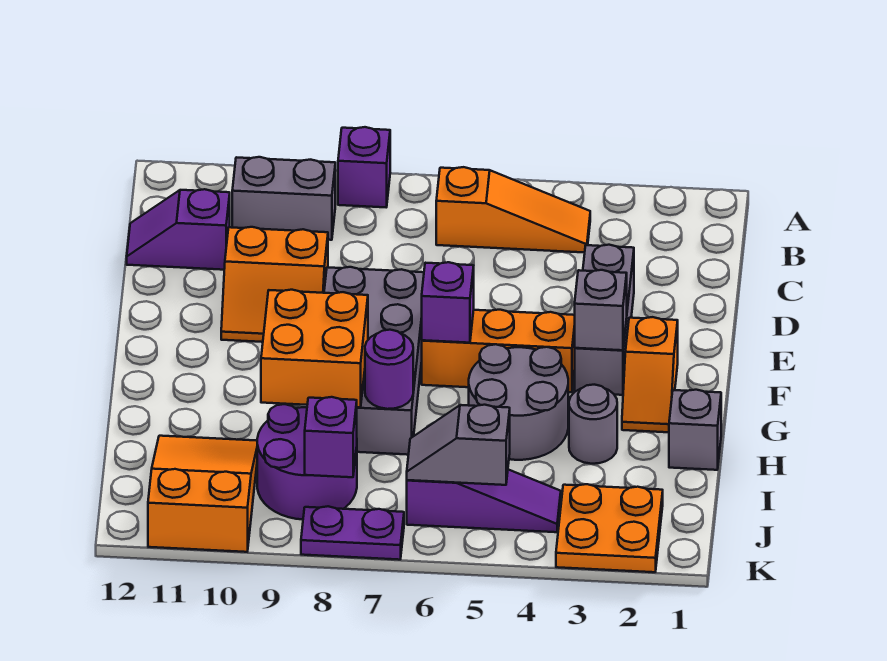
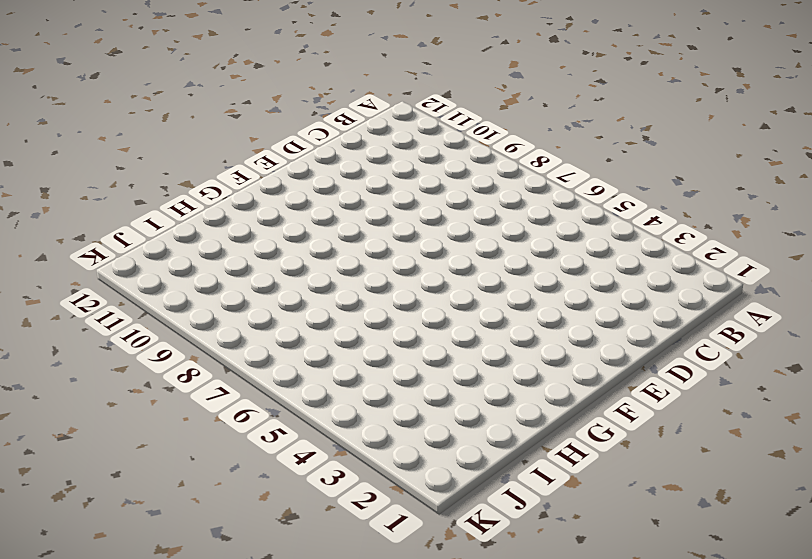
none -> purple 1x1 brick [338,127,390,207]
none -> orange 1x3 slope [436,167,590,253]
none -> grey 1x2 brick [232,157,335,240]

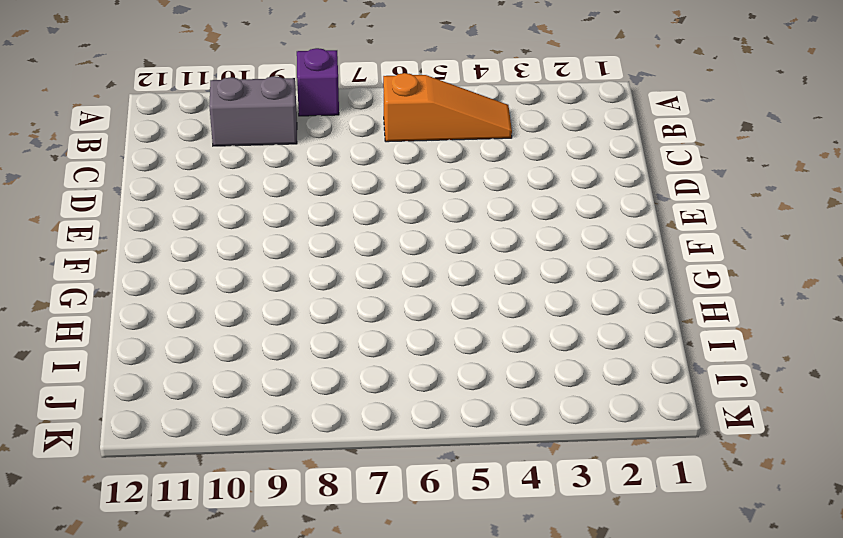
none -> purple 1x2 slope [127,189,230,270]
none -> grey 1x3 brick [575,245,634,395]
none -> orange 2x2 slope [221,227,328,342]

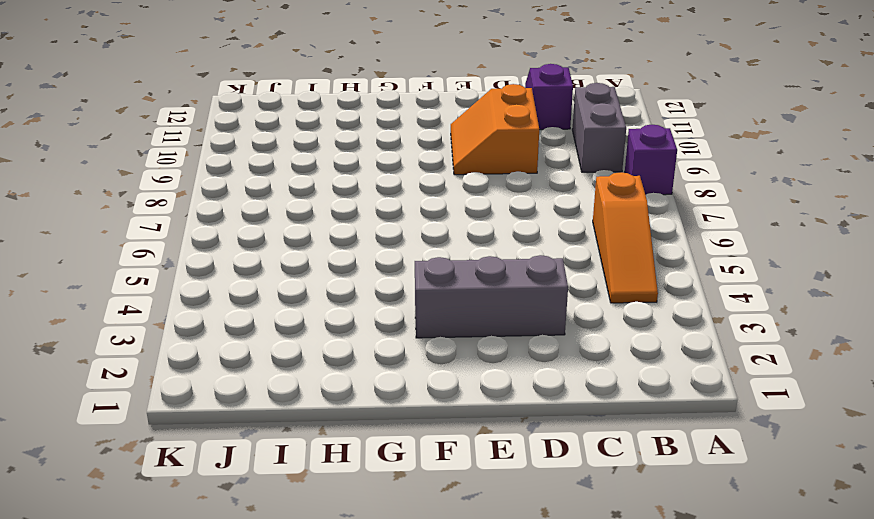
none -> grey 2x4 brick [324,267,424,455]
none -> orange 1x2 slope [622,317,678,432]
none -> orange 1x3 brick [422,310,575,392]

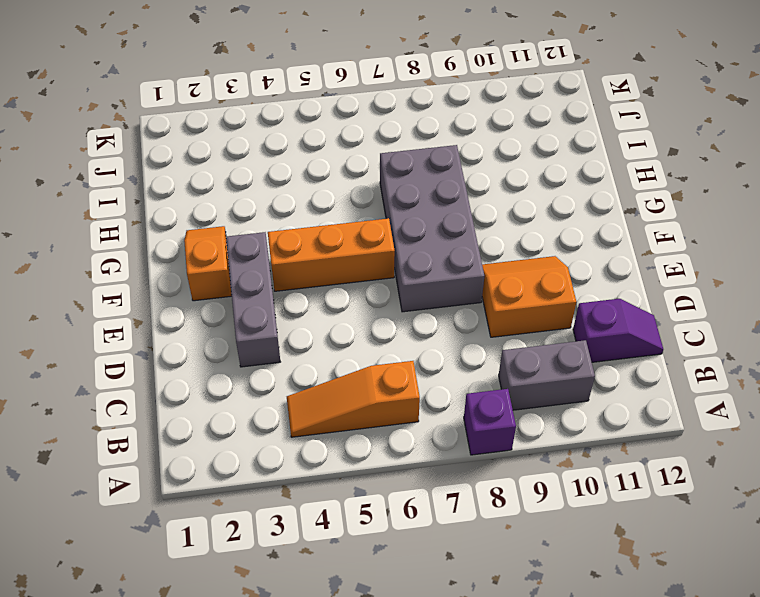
none -> grey 2x2 round brick [469,344,568,460]
none -> grey 1x1 brick [669,390,721,470]
none -> grey 1x1 round brick [569,385,617,464]

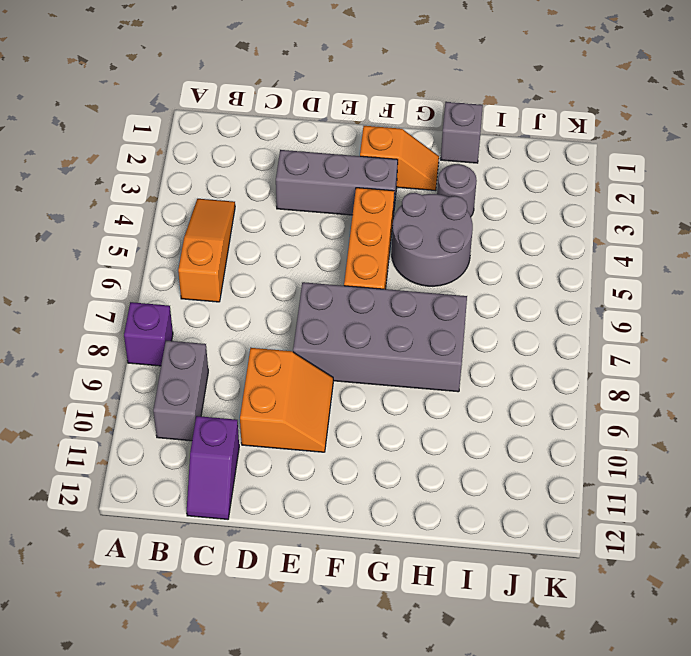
none -> purple 2x2 round brick [257,404,357,520]
none -> orange 2x3 slope [148,436,257,552]
none -> orange 2x2 plate [556,484,663,572]

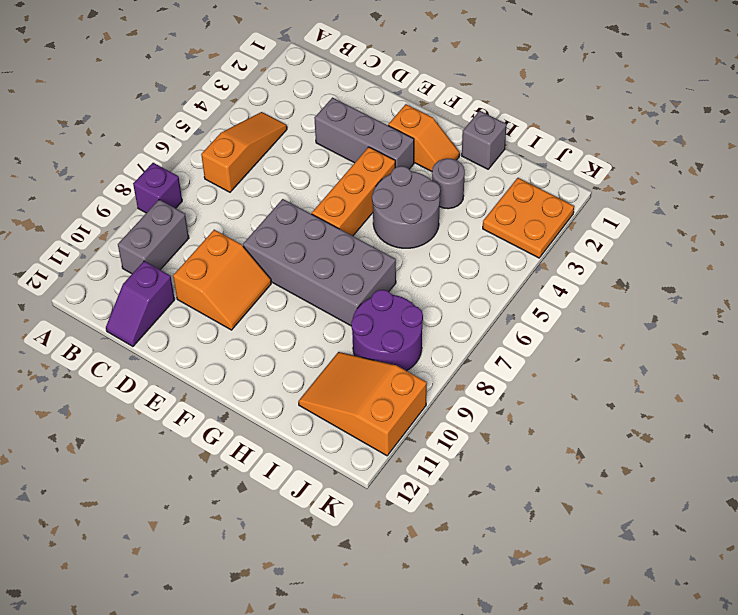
none -> purple 1x3 slope [407,470,561,532]
none -> purple 1x2 plate [301,506,404,560]
none -> grey 1x1 brick [575,270,627,350]

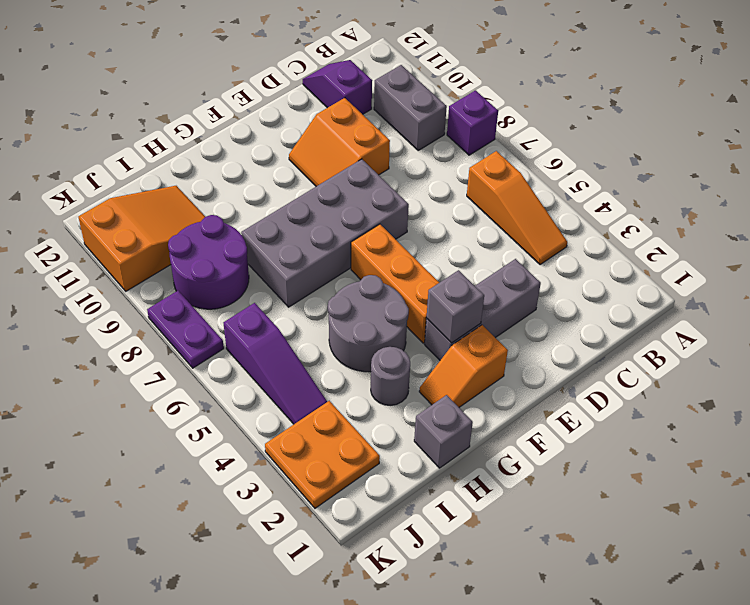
none -> purple 1x1 brick [422,262,474,343]
none -> orange 2x2 brick [261,290,368,407]
none -> purple 1x1 round brick [365,330,413,409]

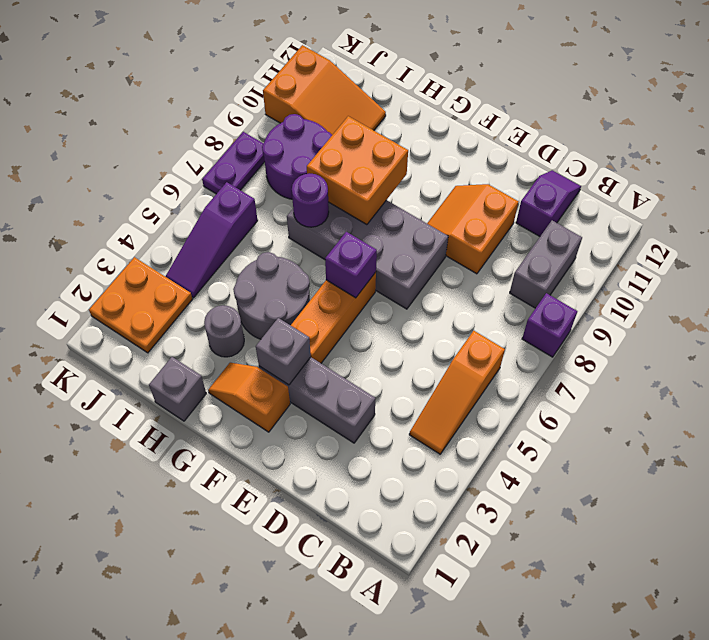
none -> grey 1x2 slope [407,405,510,485]
none -> purple 1x1 brick [305,397,357,477]

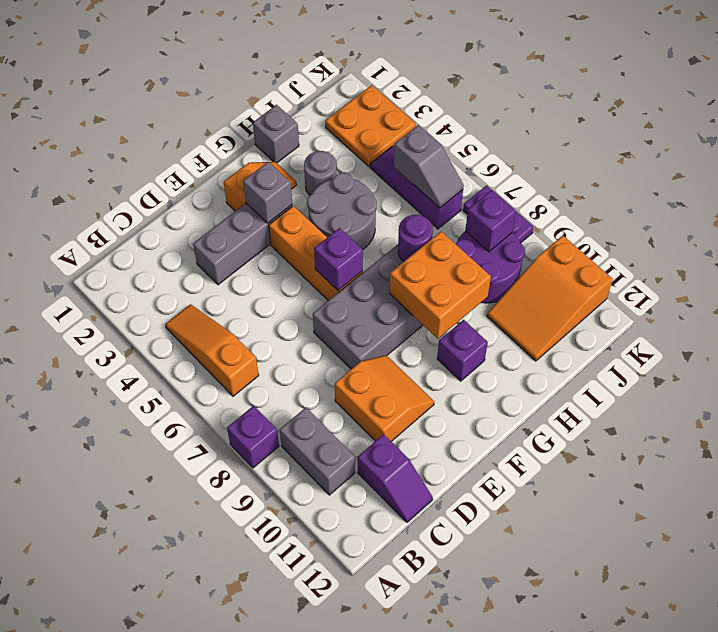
purple 1x1 brick [437,320,488,381] -> none

